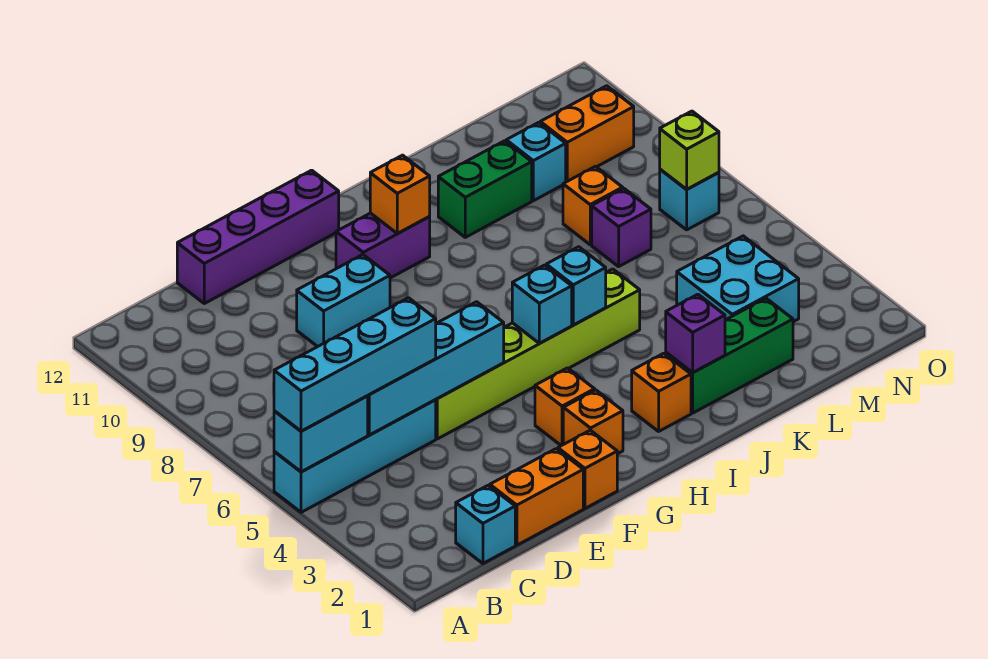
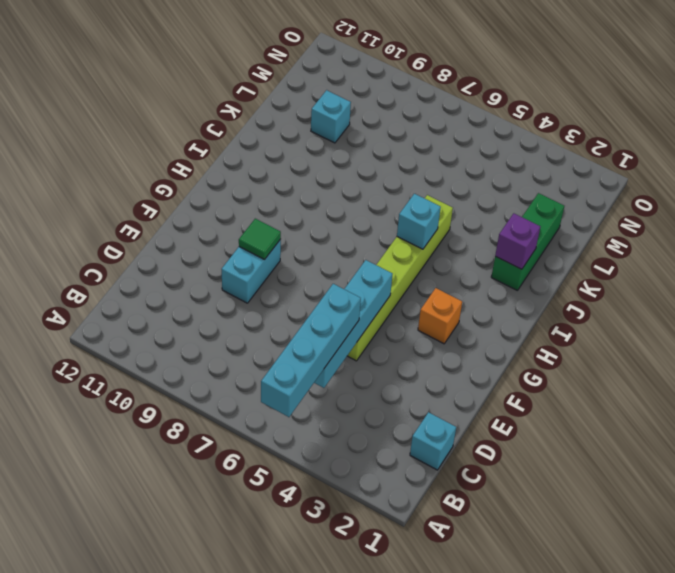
green 1x1 tile [239,219,281,260] -> none
none -> cyan 1x4 brick [274,400,436,512]
none -> orange 1x2 brick [490,449,583,545]
none -> purple 1x4 brick [177,170,339,304]

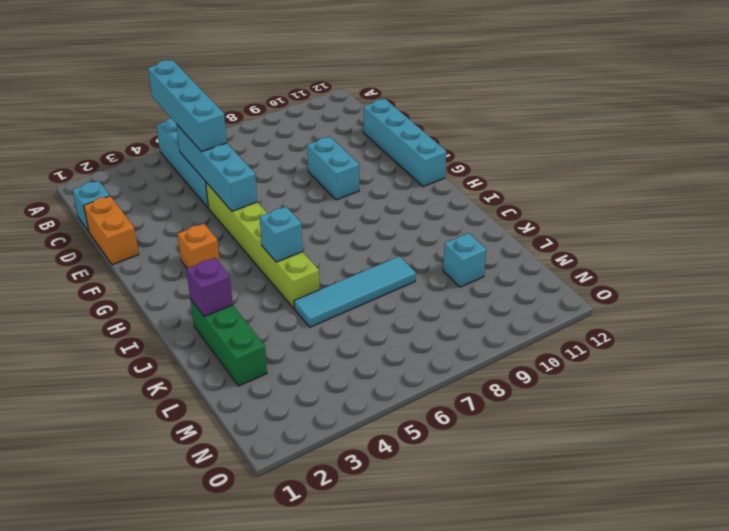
cyan 1x4 brick [364,99,446,187] -> purple 1x4 brick [177,170,339,304]
cyan 1x4 tile [294,256,416,327] -> none
none -> orange 1x1 brick [558,430,617,508]
none -> orange 1x1 brick [563,390,623,454]
none -> purple 1x2 brick [336,213,430,278]

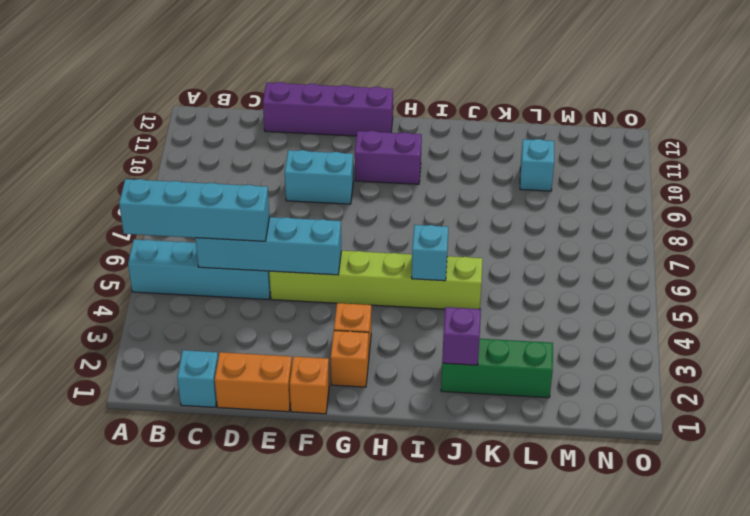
none -> orange 1x1 brick [632,353,691,431]
none -> green 1x2 brick [438,141,532,237]
none -> cyan 2x2 brick [677,236,799,322]

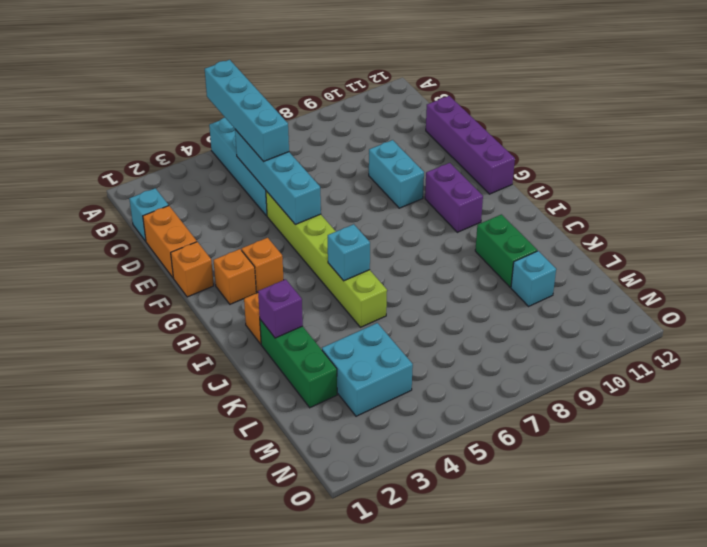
none -> purple 1x1 brick [592,188,651,267]
none -> orange 1x1 brick [563,166,623,245]
none -> orange 1x2 brick [540,86,634,182]

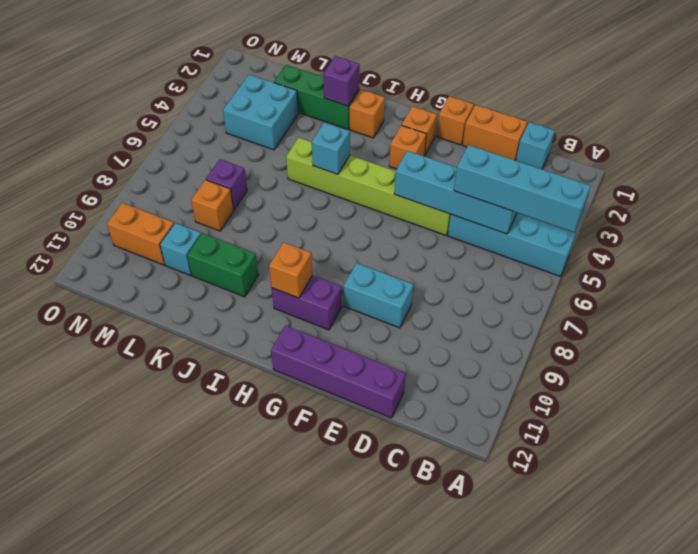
none -> cyan 1x1 brick [660,169,719,230]
none -> cyan 1x2 brick [274,396,368,472]
none -> cyan 1x1 brick [512,265,572,343]

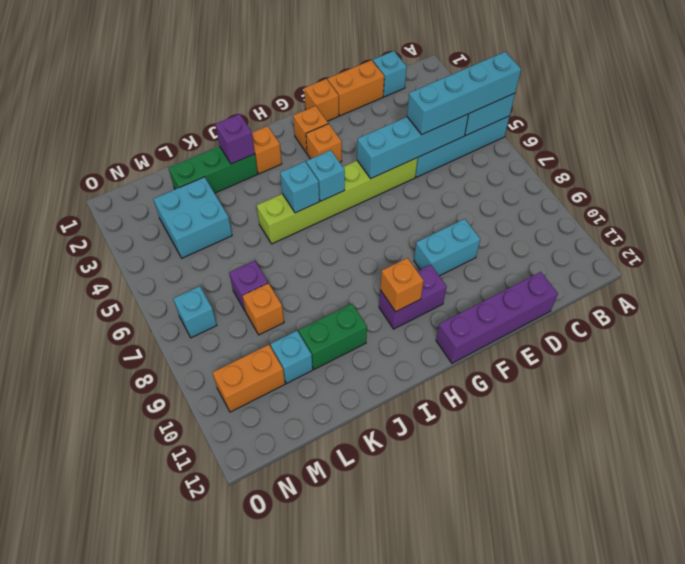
none -> lime 1x1 brick [660,111,719,189]

